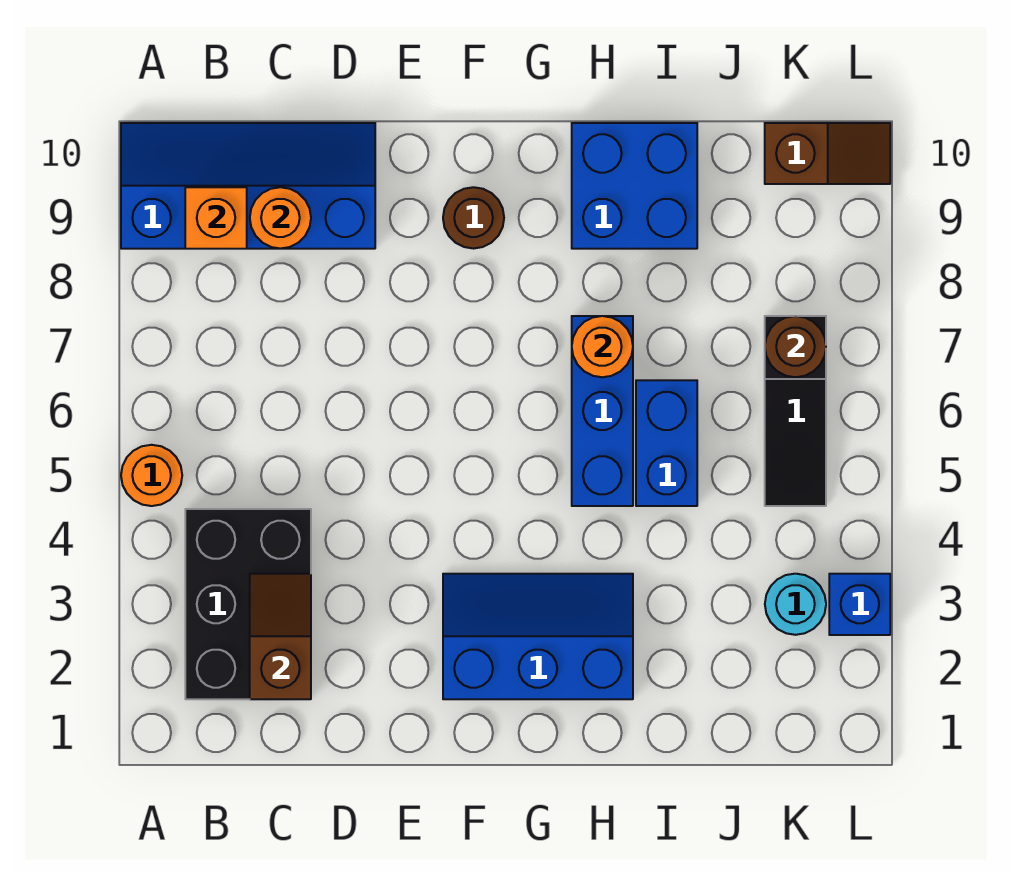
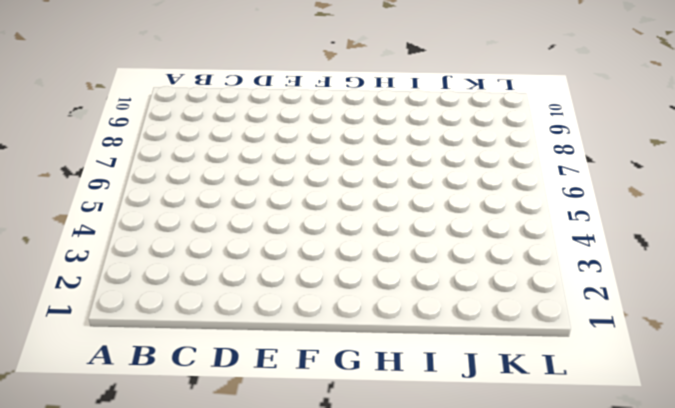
none -> orange 1x1 round brick [121,445,182,506]
none -> blue 2x4 slope [121,123,375,249]
none -> black 2x3 brick [185,509,311,699]

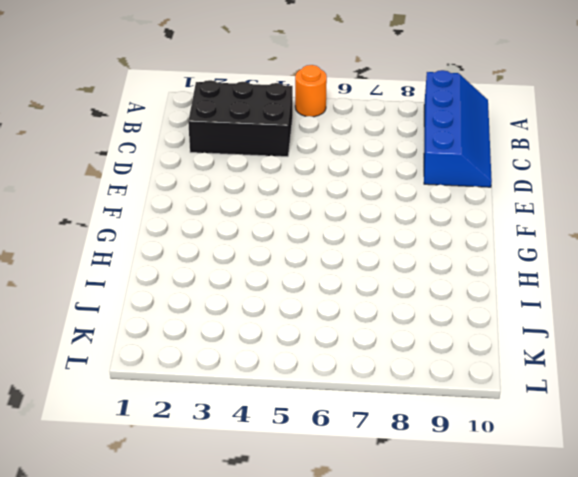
none -> blue 2x3 slope [443,574,633,699]
none -> brown 1x1 round brick [443,187,504,249]
none -> blue 1x3 brick [572,316,633,506]

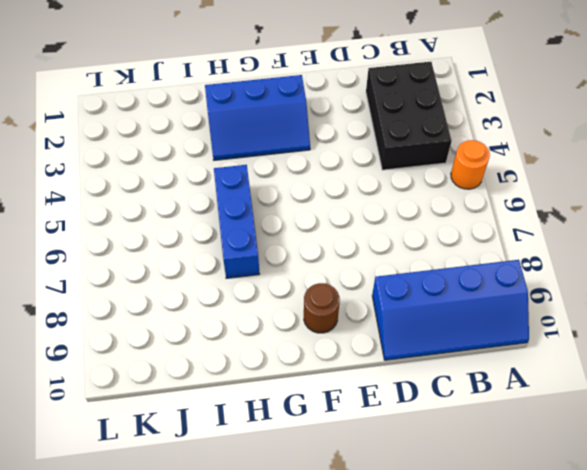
none -> blue 2x2 brick [572,123,697,249]
none -> blue 1x2 brick [636,380,697,506]
none -> cyan 1x1 round brick [765,574,826,635]

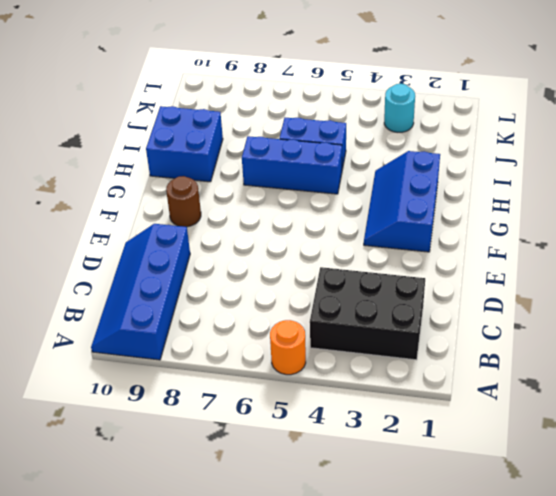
none -> black 1x3 slope [765,316,826,506]
none -> brown 1x2 slope [765,123,890,184]
none -> blue 1x1 brick [829,574,890,635]

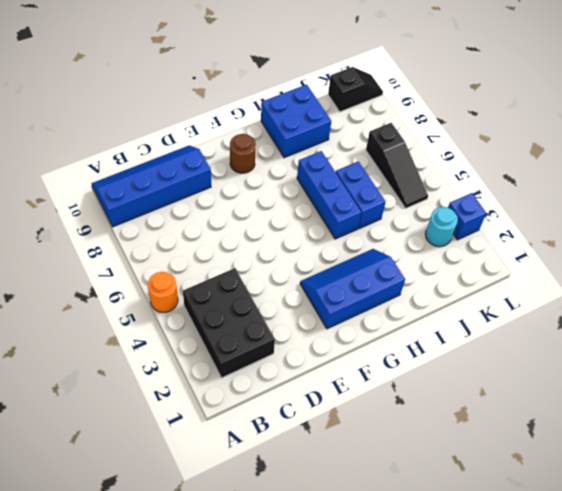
black 1x2 slope [328,67,383,112] -> brown 1x2 slope [765,123,890,184]
none -> orange 1x1 brick [185,187,247,249]
none -> brown 1x2 slope [250,574,311,699]
none -> orange 1x1 round brick [250,187,311,249]

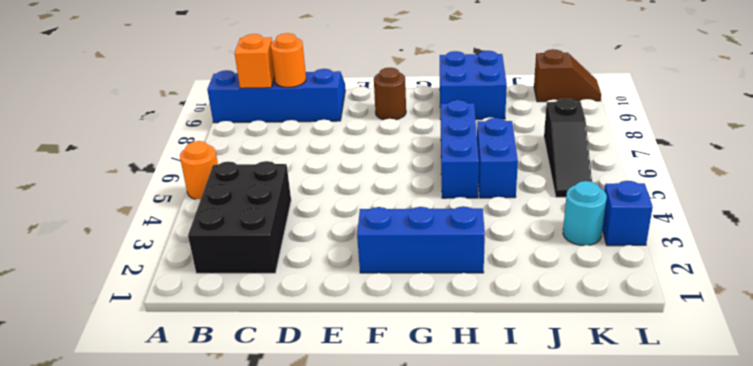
none -> brown 1x2 slope [250,574,311,699]
none -> orange 1x1 round brick [572,316,633,377]
none -> brown 1x1 round brick [765,316,826,377]

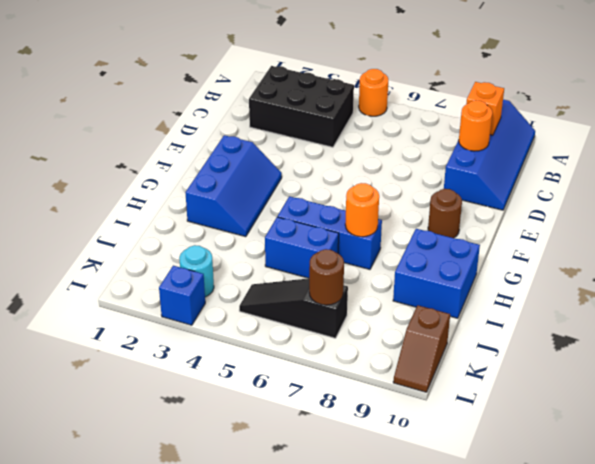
none -> brown 1x2 slope [250,574,311,699]

